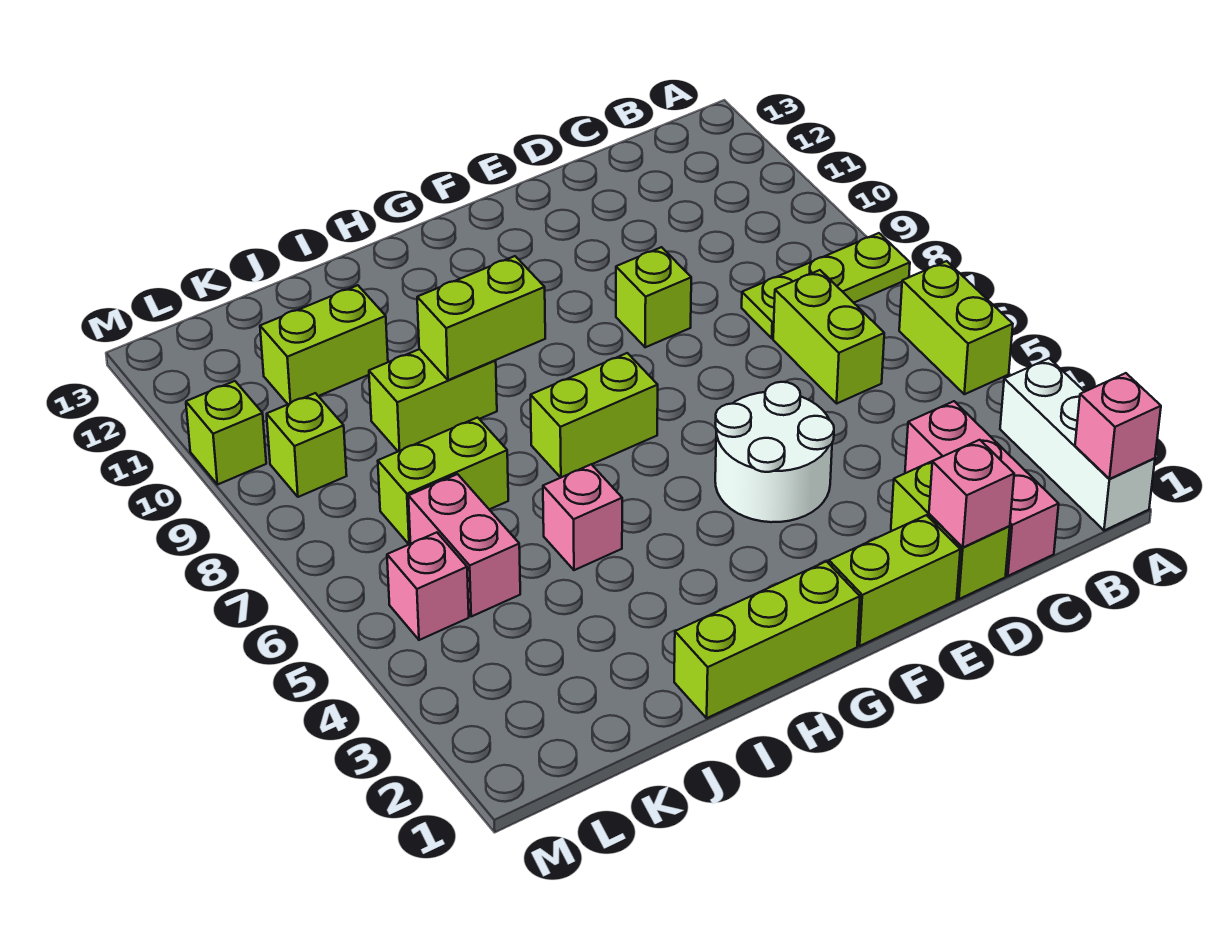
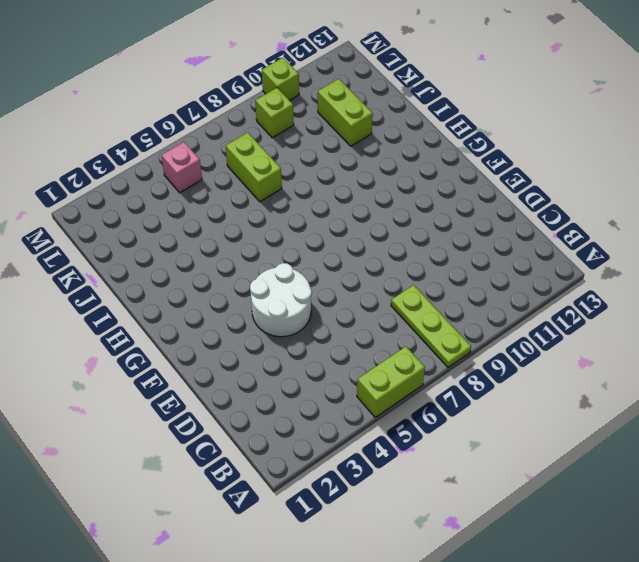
none -> white 1x3 brick [1000,358,1155,531]
none -> pink 1x3 brick [905,401,1059,576]
none -> lime 1x2 brick [773,270,884,403]

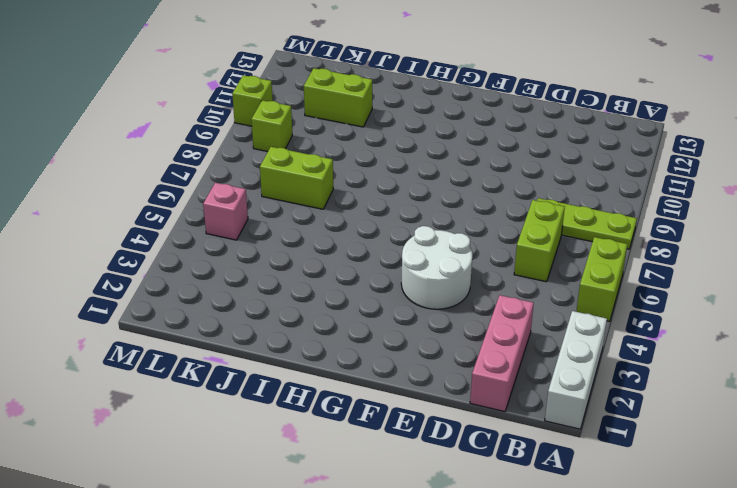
none -> lime 1x2 brick [891,461,1010,599]
none -> lime 1x2 brick [829,515,960,646]
none -> lime 1x1 brick [616,247,691,347]

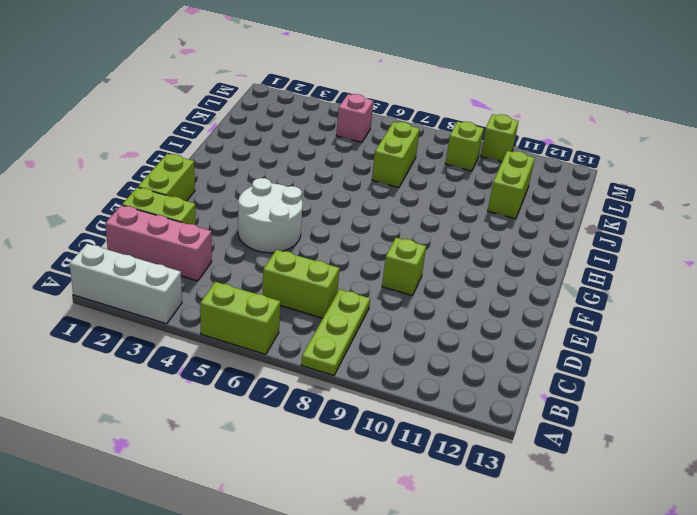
none -> lime 1x3 brick [674,561,860,718]
none -> lime 1x2 brick [531,353,658,477]
none -> pink 1x1 brick [543,464,622,570]

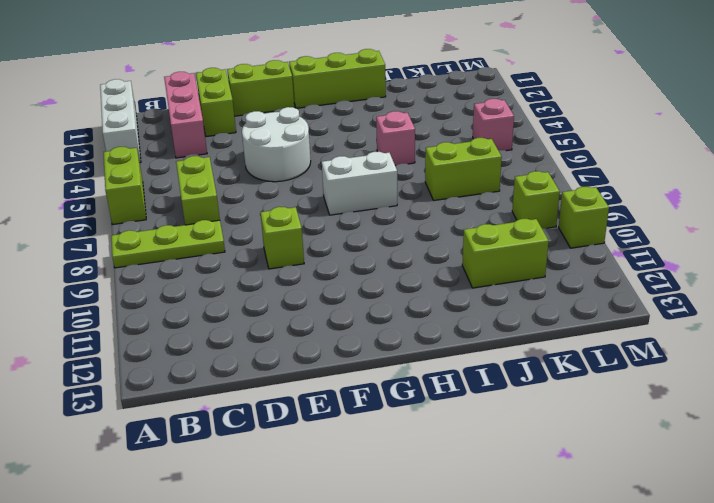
white 1x2 brick [322,152,397,215] -> lime 1x2 brick [531,353,658,477]
none -> lime 1x2 brick [369,349,497,451]
none -> pink 1x2 brick [408,474,520,616]
none -> pink 1x1 brick [1075,373,1161,479]

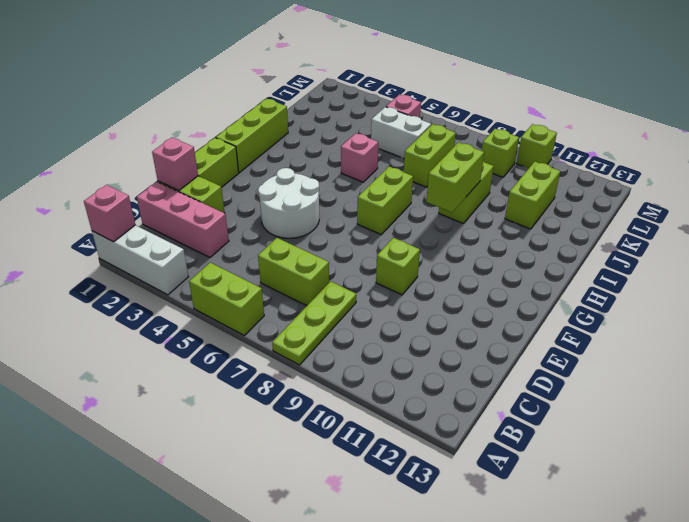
white 1x2 brick [371,107,431,159] -> pink 1x2 brick [408,474,520,616]

